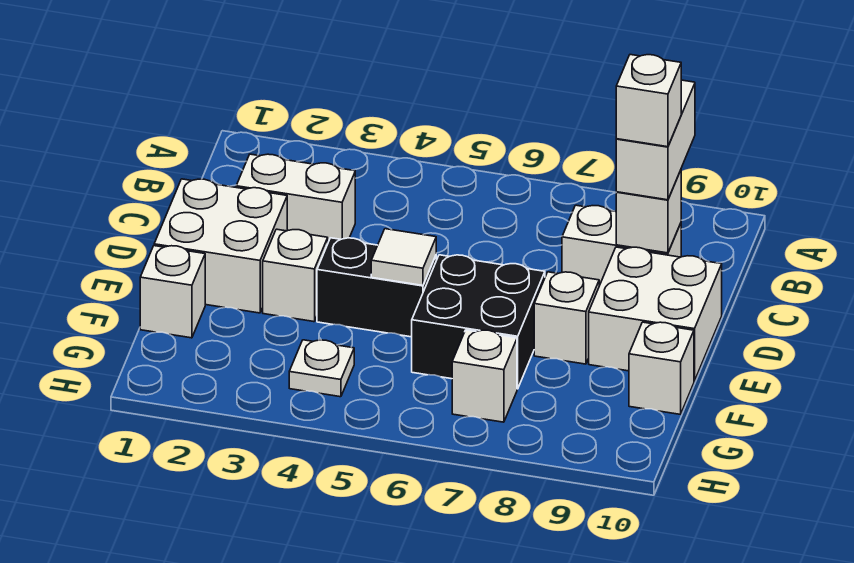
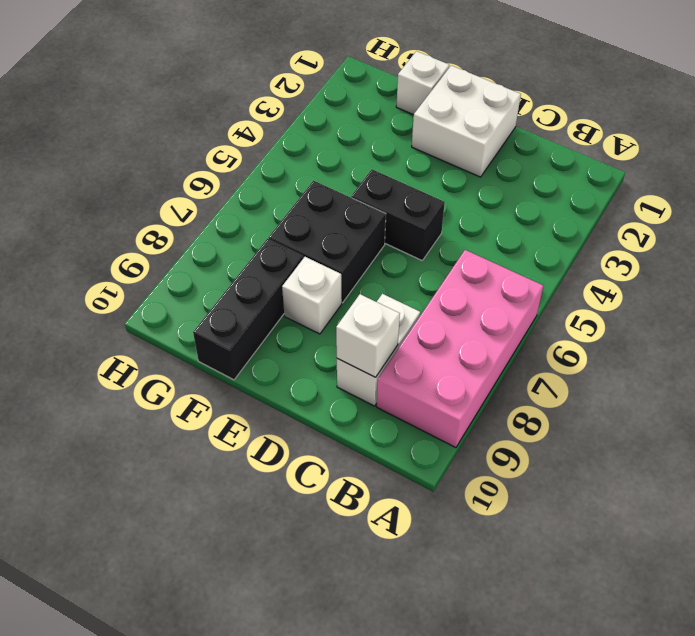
pink 2x4 brick [377,250,543,448] -> none
black 1x2 brick [351,169,445,260] -> black 1x2 brick turned to [317,238,436,337]
black 1x3 brick [193,239,303,380] -> white 1x1 brick [629,322,694,414]
none -> white 1x2 brick [236,154,355,242]
none -> white 2x2 brick [589,247,722,381]
none -> white 1x1 brick [263,229,328,322]

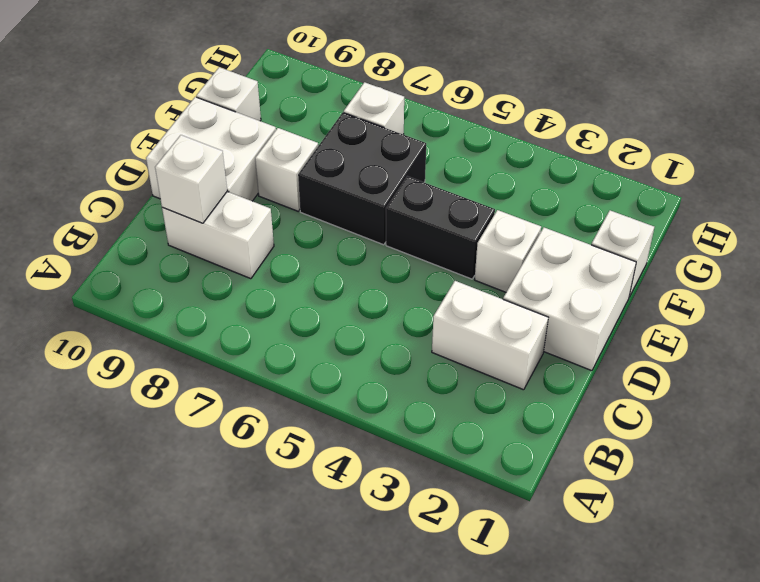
none -> white 1x1 plate [289,340,354,397]
none -> white 1x1 tile [371,229,436,285]
none -> white 1x2 brick [616,80,695,200]

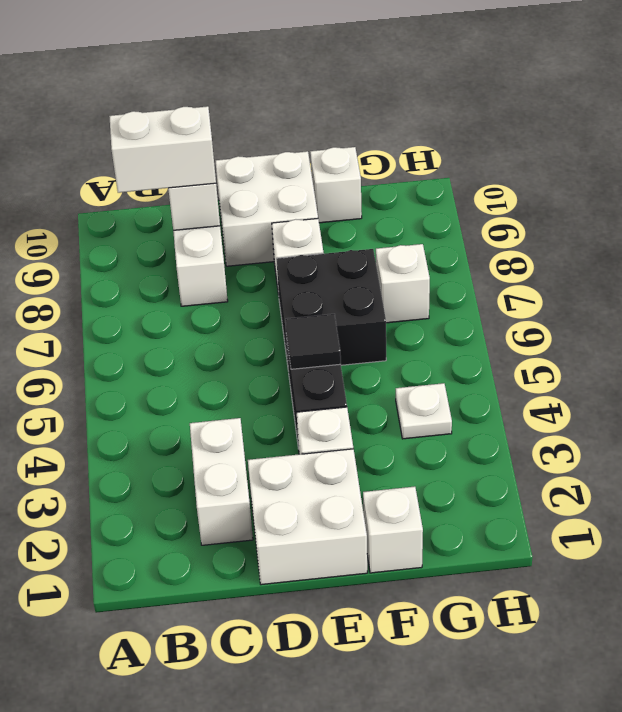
black 1x1 tile [285,314,341,369] -> white 1x1 tile [371,229,436,285]
none -> white 1x1 brick [616,55,681,147]

